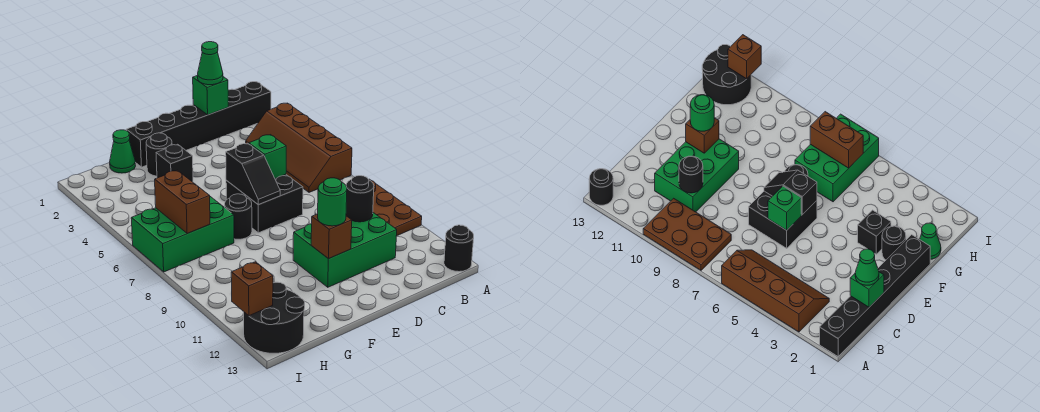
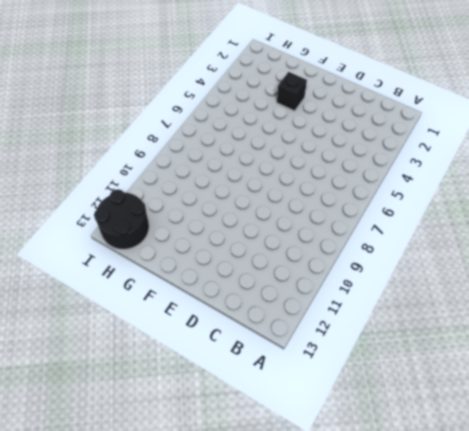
none -> black 1x6 brick [126,82,271,167]
none -> brown 2x4 slope [246,103,352,192]
none -> brown 2x3 plate [369,179,422,236]

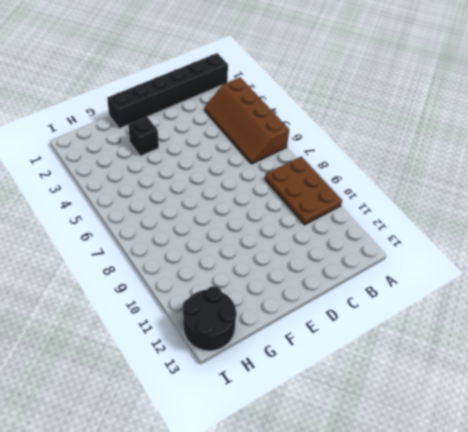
none -> black 1x1 round brick [444,225,474,272]
none -> green 2x3 brick [293,213,397,287]
none -> black 2x2 brick [226,174,303,233]

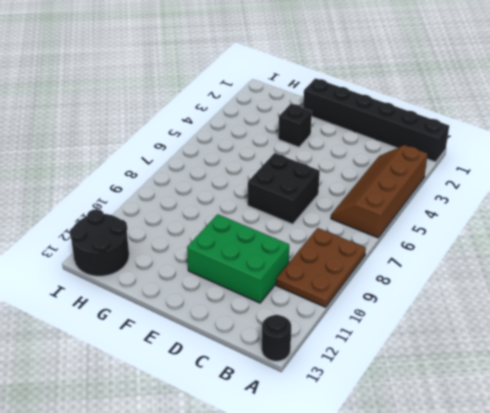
none -> black 1x1 round brick [146,133,172,176]
none -> black 1x1 round brick [225,194,252,239]
none -> green 1x1 cone [110,130,135,173]

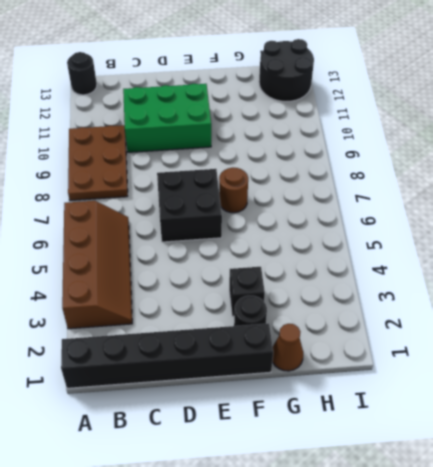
brown 1x1 round brick [219,168,248,213] -> black 1x1 round brick [225,194,252,239]
brown 1x1 cone [272,324,303,371] -> green 1x1 cone [110,130,135,173]
none -> green 2x3 brick [131,197,234,272]
none -> green 1x1 brick [193,75,228,115]
none -> black 1x1 round brick [346,176,374,222]

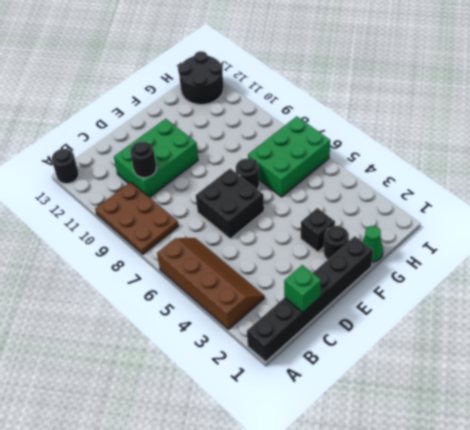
none -> green 1x1 brick [249,135,286,178]
none -> black 1x2 slope [226,143,280,205]
none -> brown 1x1 brick [311,214,352,259]

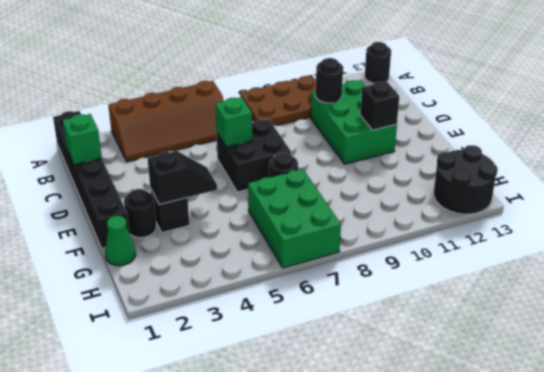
black 1x1 brick [360,81,399,130] -> brown 1x1 brick [311,214,352,259]
black 1x2 slope [148,151,217,205] -> black 1x2 slope moved to [226,143,280,205]
none -> brown 1x2 brick [155,170,210,234]
none -> brown 1x1 brick [231,262,273,316]
none -> green 1x1 cone [198,42,223,85]

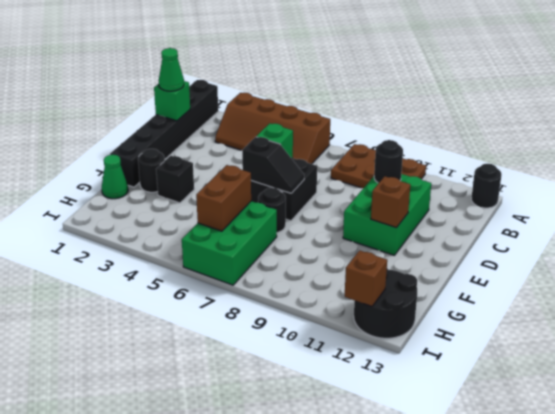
brown 1x2 brick [196,165,251,231] -> brown 1x2 brick turned to [155,170,210,234]
none -> green 1x1 round brick [318,178,347,226]

